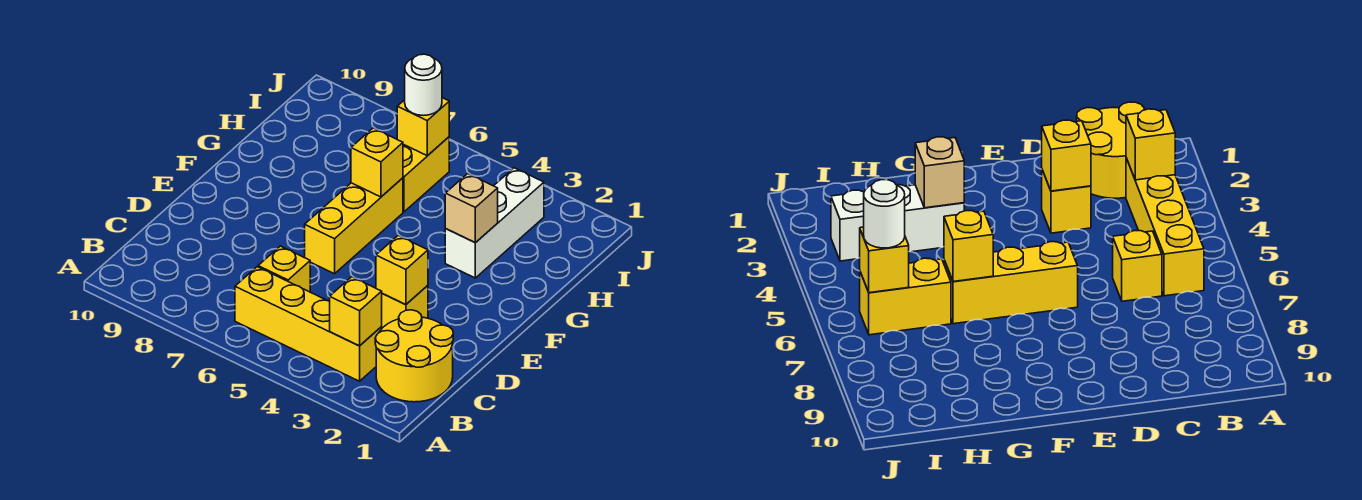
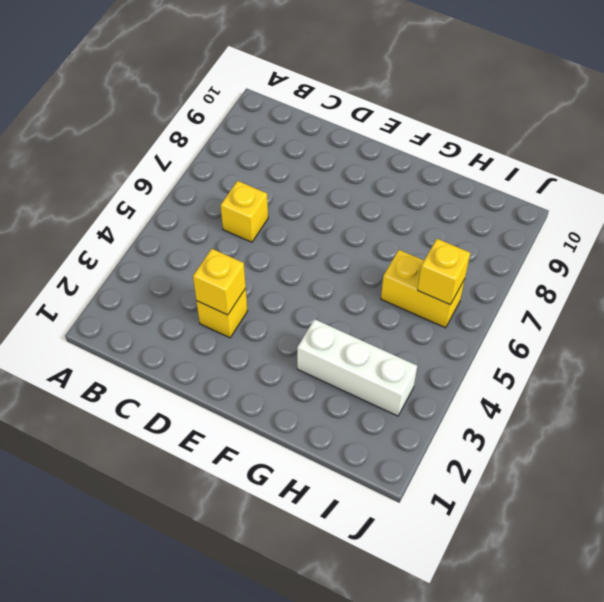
none -> yellow 2x2 round brick [375,310,453,402]
none -> yellow 1x4 brick [235,267,382,381]
none -> yellow 1x3 brick [305,178,403,274]

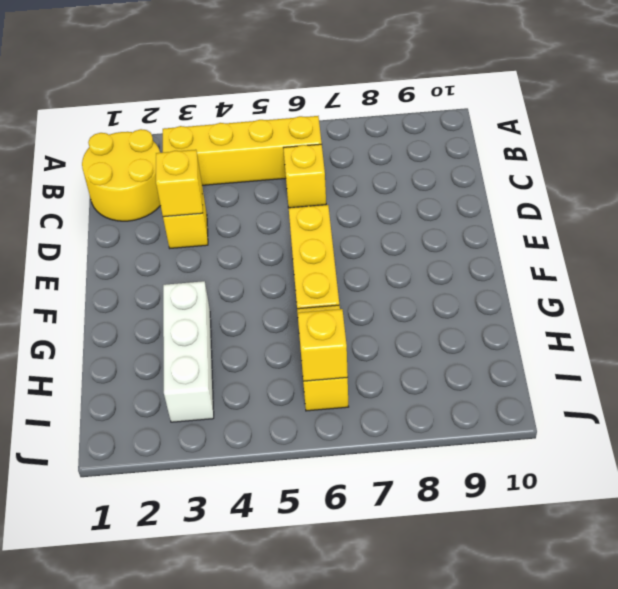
none -> yellow 1x1 brick [330,277,382,346]
none -> tan 1x1 brick [445,174,498,243]
none -> yellow 1x1 brick [351,128,403,197]

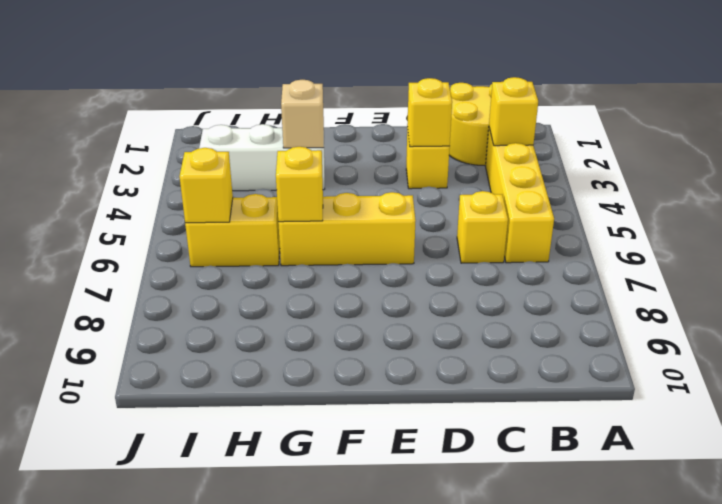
none -> white 1x1 round brick [405,54,442,116]

